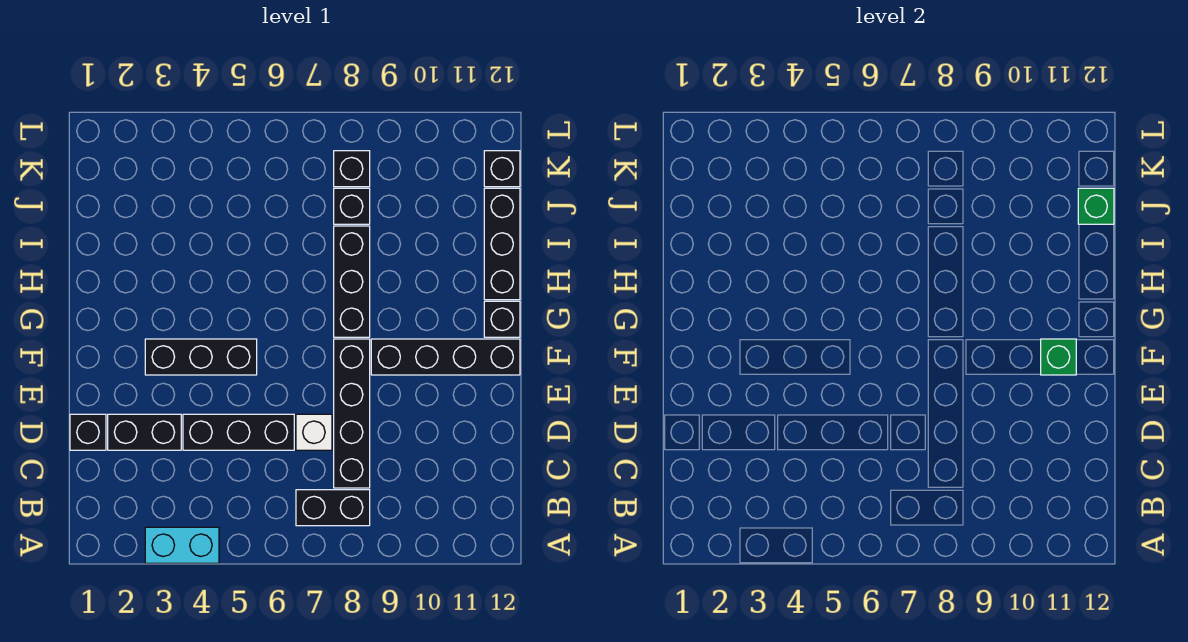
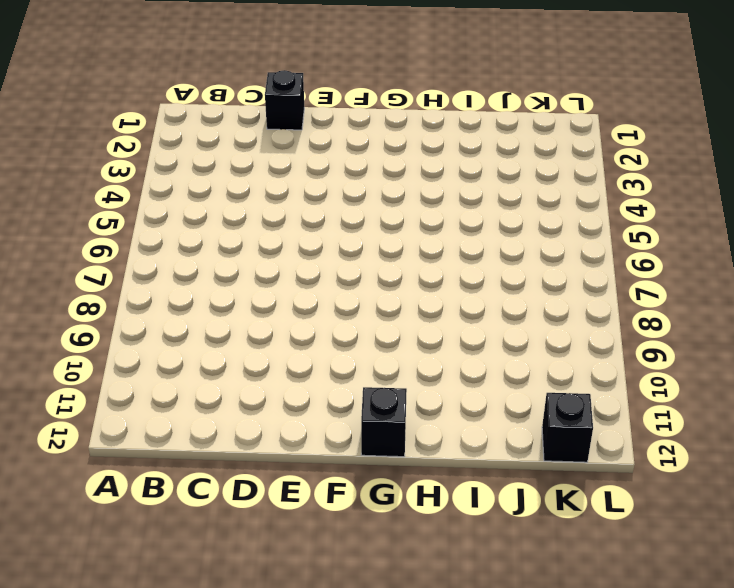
none -> cyan 1x2 brick [145,527,219,563]
none -> black 1x2 brick [296,490,370,526]
none -> black 1x4 brick [334,339,370,488]

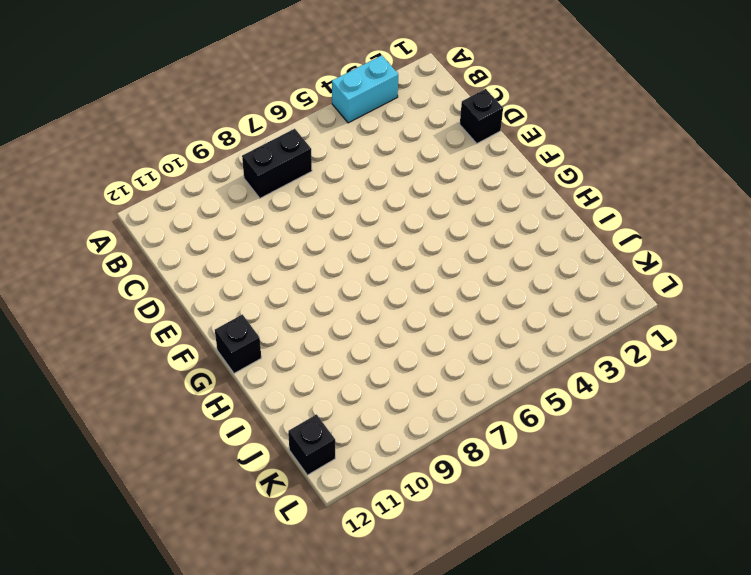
none -> black 1x4 brick [334,339,370,488]
none -> black 1x2 brick [108,414,181,450]
none -> black 1x3 brick [183,414,294,450]

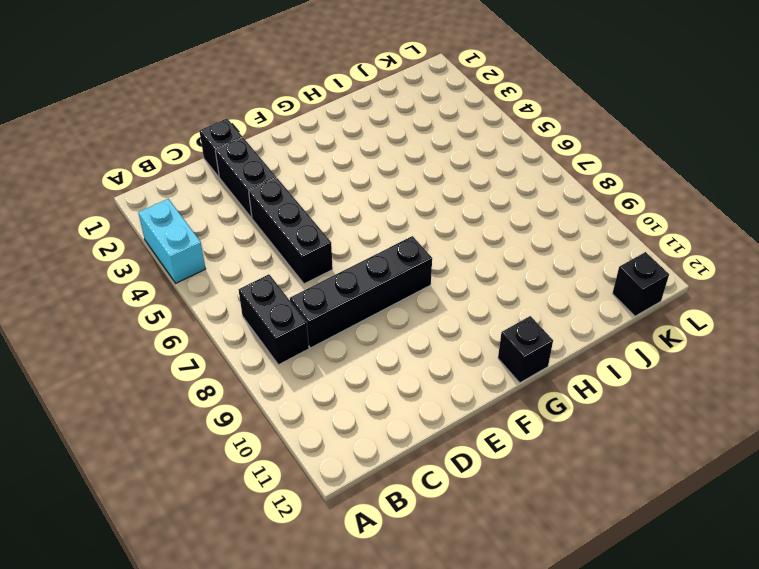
none -> white 1x1 brick [296,414,332,450]
none -> black 1x3 brick [145,339,257,375]
none -> black 1x4 brick [371,339,520,375]

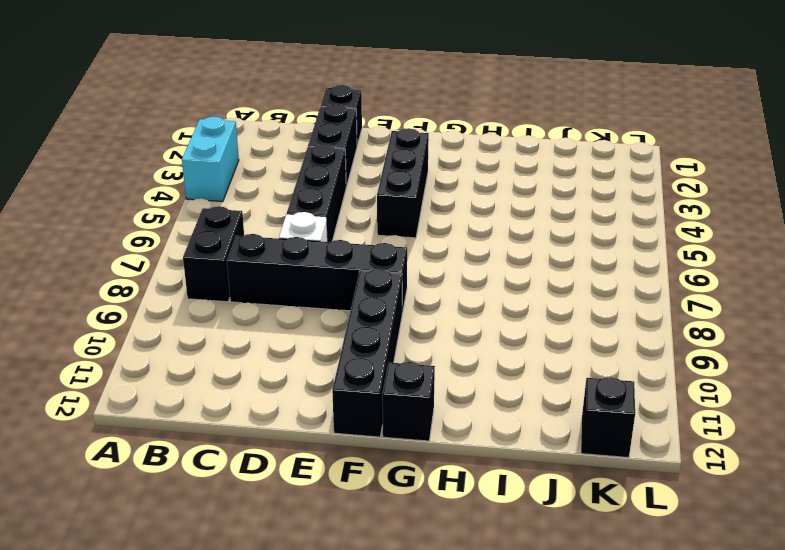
none -> black 1x3 brick [334,226,370,337]
none -> black 1x3 brick [484,188,520,300]
none -> black 1x1 brick [334,188,370,224]

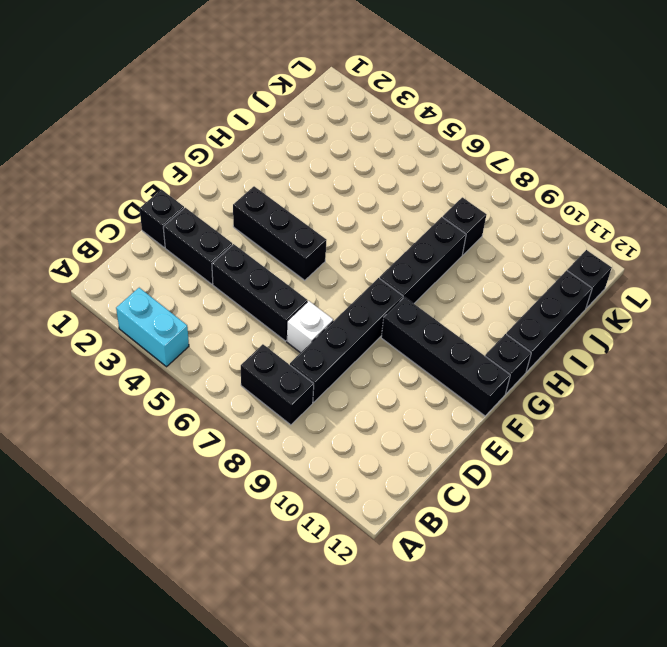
none -> black 1x1 brick [334,151,370,187]
none -> green 1x1 brick [1041,339,1076,375]
none -> green 1x1 brick [1078,188,1114,224]

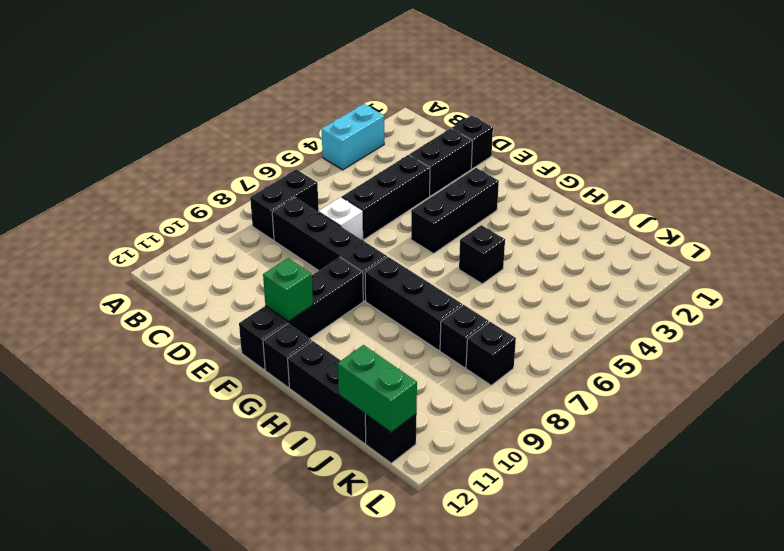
black 1x1 brick [459,225,505,284] -> none
green 1x2 brick [338,345,417,432] -> green 1x1 brick [1078,188,1114,224]

